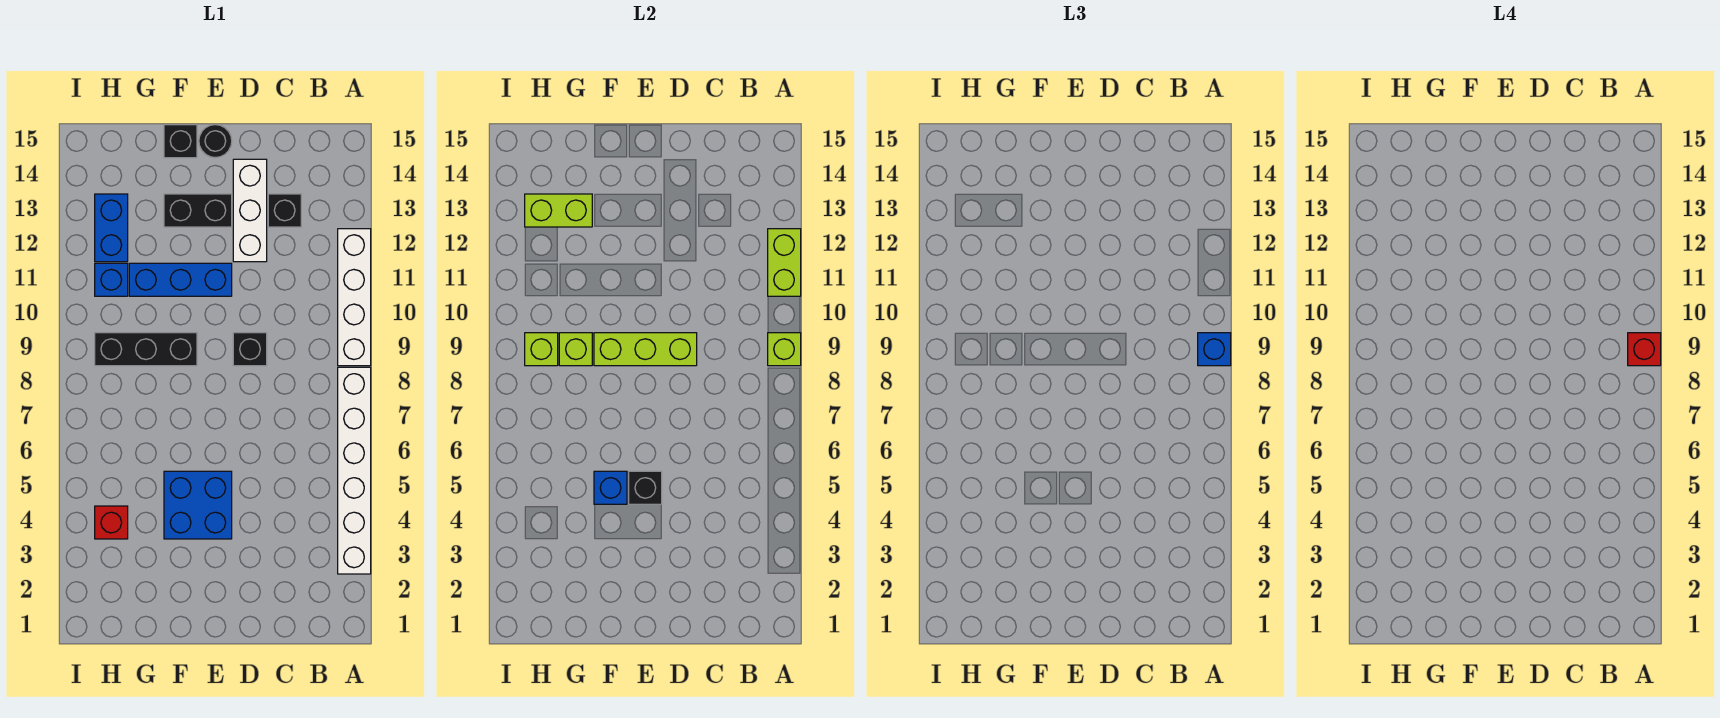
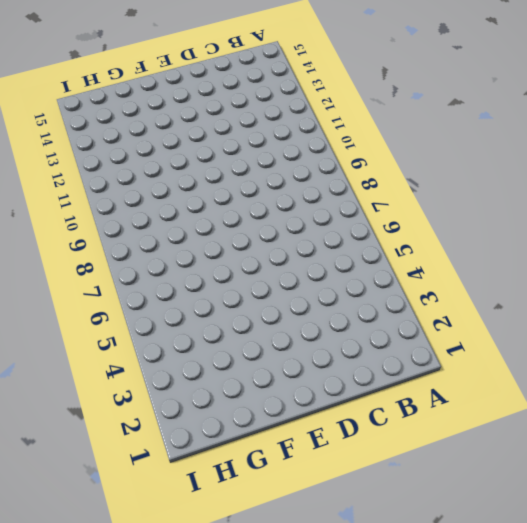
none -> white 1x6 brick [338,367,371,574]
none -> white 1x4 brick [338,229,371,366]
none -> black 1x1 brick [268,194,301,227]

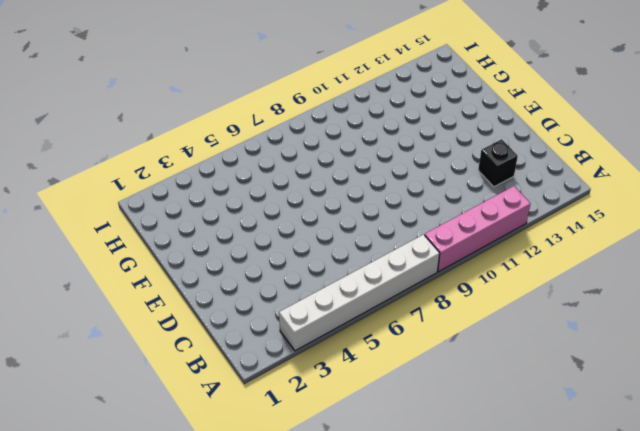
pink 1x4 brick [425,186,530,272] -> white 1x4 brick [338,229,371,366]
none -> black 1x1 brick [233,333,267,366]
none -> white 1x3 brick [233,159,267,262]
none -> blue 2x2 brick [164,471,232,539]

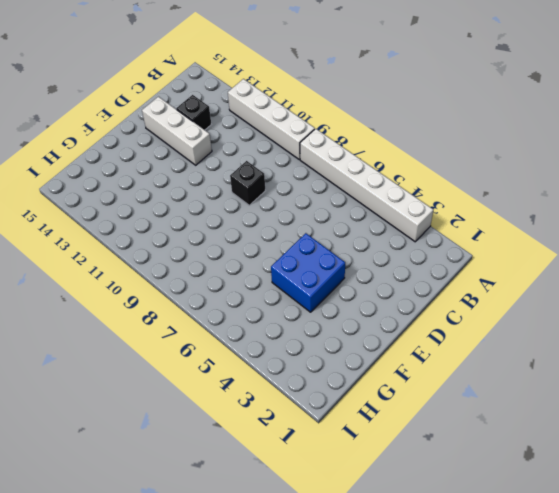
none -> blue 1x3 brick [129,263,232,296]
none -> black 1x2 brick [164,194,232,227]
none -> black 1x1 round brick [199,125,232,158]

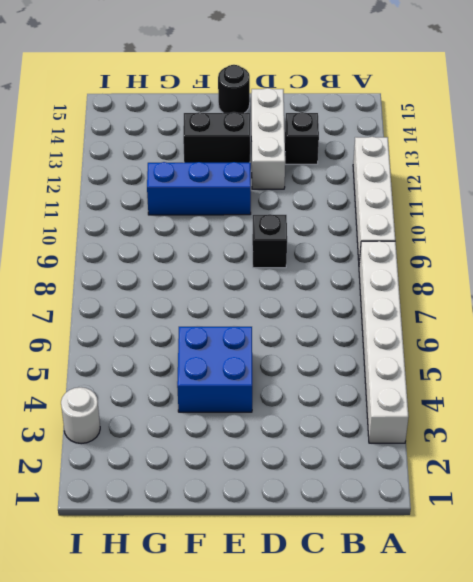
white 1x1 round brick [61,387,100,444] -> none
none -> black 1x3 brick [95,333,197,366]
none -> black 1x1 brick [164,125,197,158]
none -> red 1x1 brick [95,506,128,539]

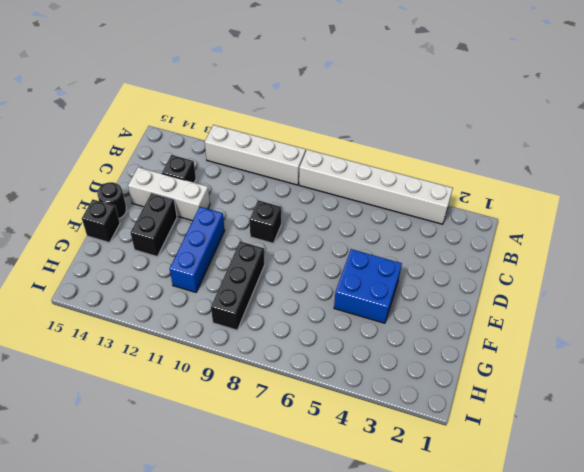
none -> red 1x1 brick [95,506,128,539]
none -> blue 1x1 brick [95,263,128,296]
none -> blue 1x2 brick [95,194,128,262]

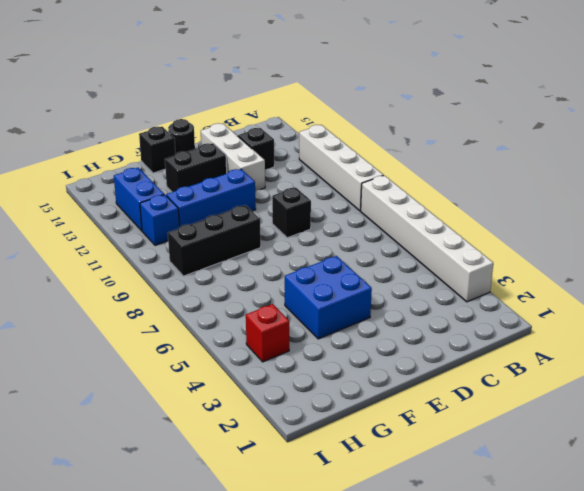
none -> lime 1x1 brick [768,333,801,366]
none -> lime 1x2 brick [768,229,801,296]
none -> lime 1x3 brick [594,333,697,366]

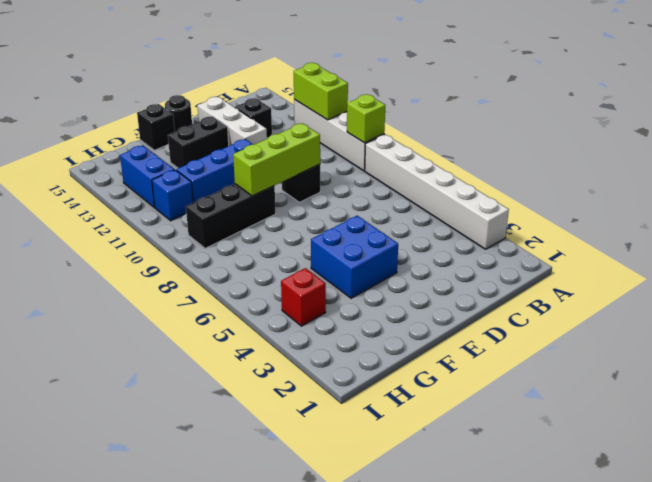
none -> black 1x1 brick [629,471,662,504]
none -> blue 1x1 brick [594,471,627,504]
none -> lime 1x1 brick [559,333,592,366]

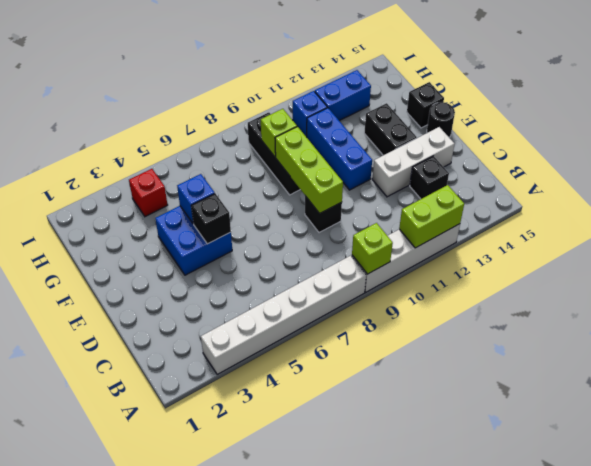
none -> lime 1x2 brick [525,194,592,227]
none -> lime 1x1 brick [525,333,558,366]
none -> blue 1x1 brick [1198,333,1231,366]

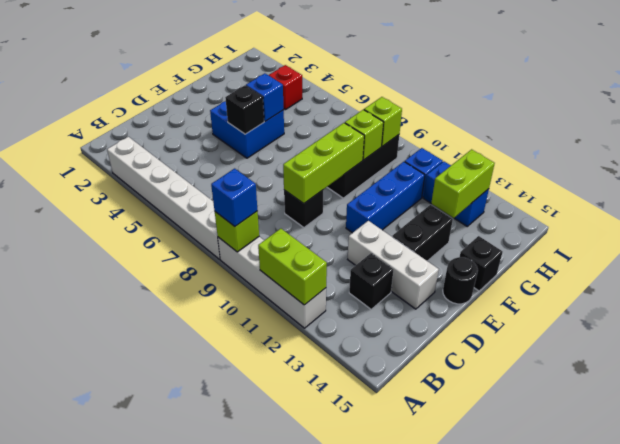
none -> red 1x1 brick [1628,333,1661,366]

